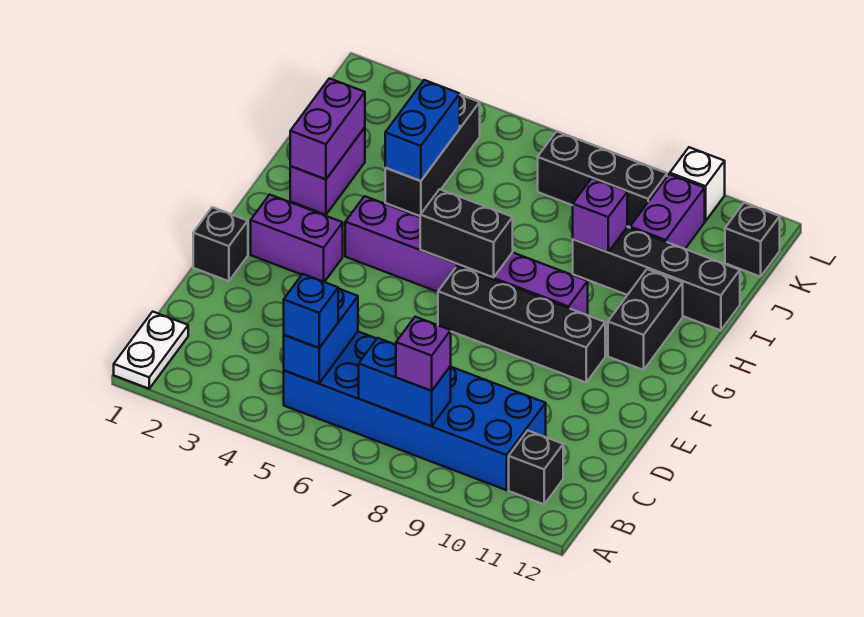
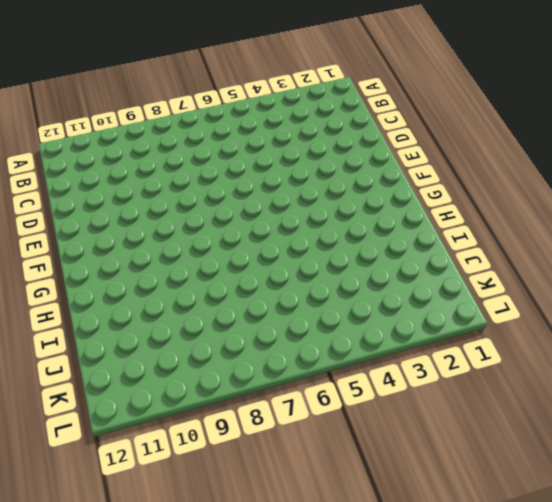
none -> white 1x2 plate [114,312,188,389]
none -> blue 2x6 brick [284,332,546,490]
none -> black 1x1 brick [509,430,563,504]

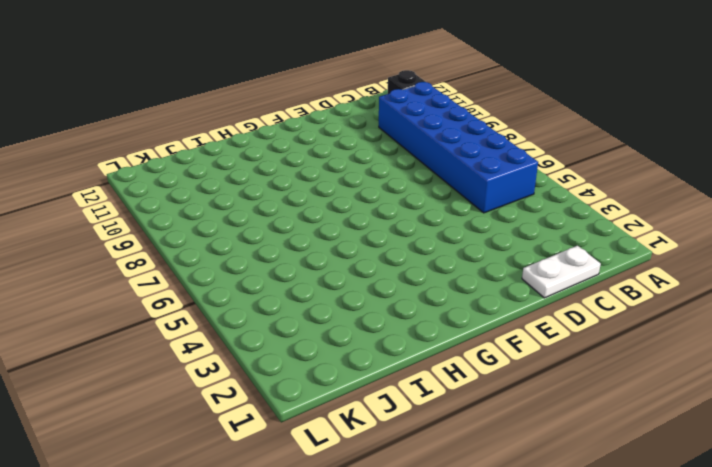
white 1x2 plate [522,246,601,298] -> white 1x2 plate moved to [114,312,188,389]
none -> black 1x1 brick [193,207,248,281]
none -> purple 1x2 brick [251,195,343,282]
none -> black 1x4 brick [438,266,605,382]

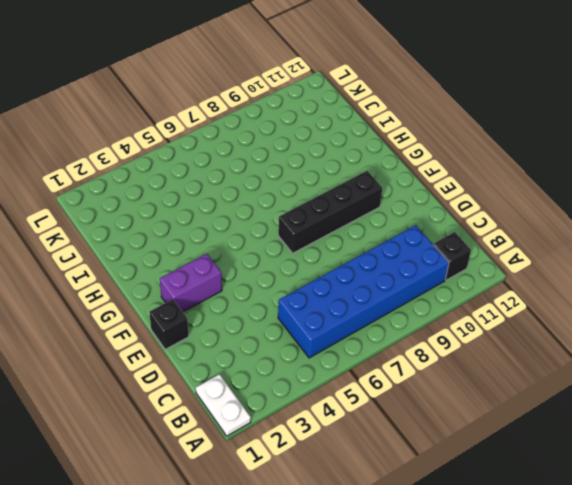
none -> purple 1x6 brick [345,196,588,315]
none -> black 1x2 brick [608,269,683,370]
none -> purple 1x2 brick [290,128,365,215]

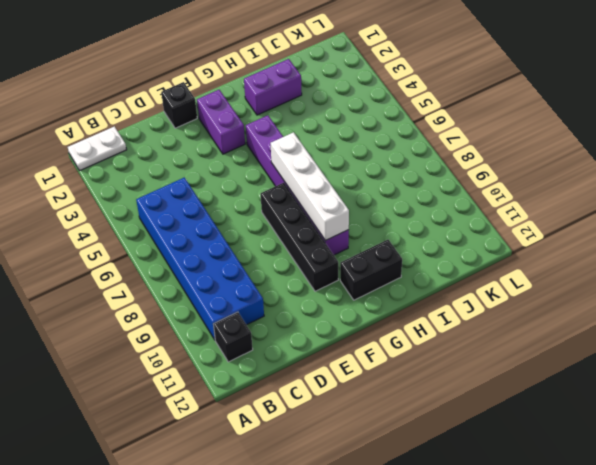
white 1x4 brick [271,132,349,241] -> black 1x2 brick [420,189,513,277]
none -> black 1x3 brick [385,95,480,216]
none -> black 1x4 brick [573,227,740,330]
none -> purple 1x2 brick [630,174,705,249]

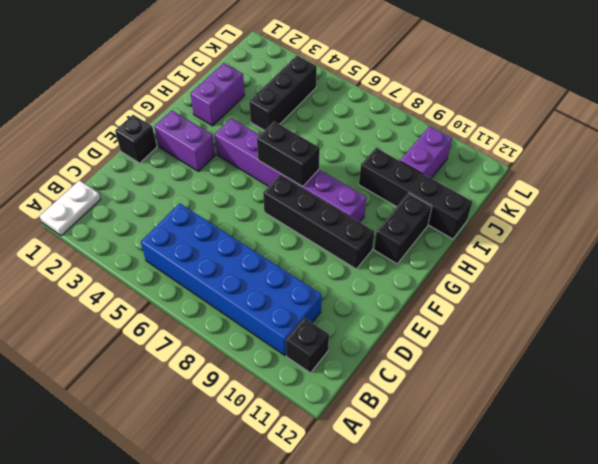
none -> black 1x3 brick [538,131,667,227]
none -> black 1x1 brick [725,203,780,277]
none -> white 1x1 brick [670,147,725,221]

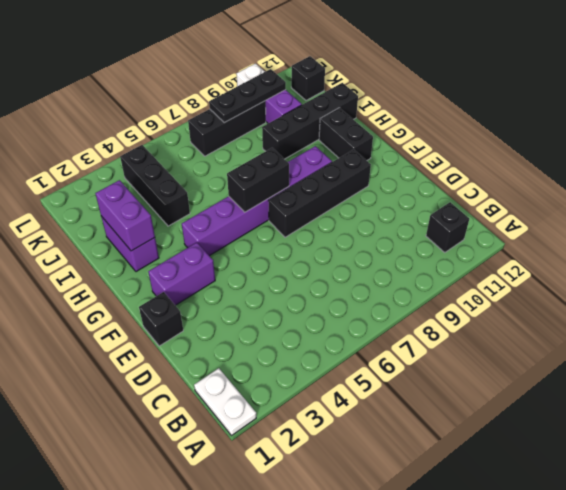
black 1x3 plate [209,69,286,123] -> none
none -> blue 2x6 brick [284,332,546,490]
none -> blue 1x2 brick [284,289,358,383]
none -> blue 1x2 brick [359,338,451,426]

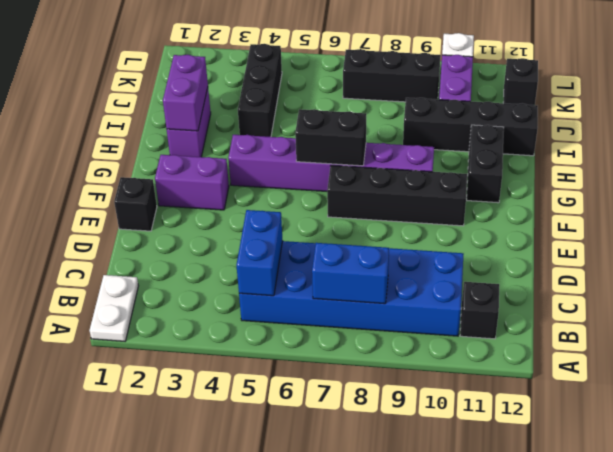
none -> blue 1x2 brick [385,80,460,181]
none -> purple 1x1 brick [573,178,627,252]
none -> blue 1x1 brick [284,274,338,348]

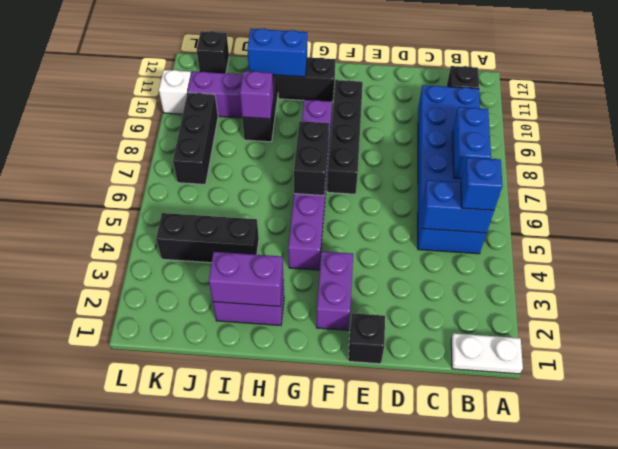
blue 1x2 brick [247,29,307,77] -> blue 1x2 brick moved to [385,80,460,181]
none -> purple 1x1 brick [396,317,451,391]

